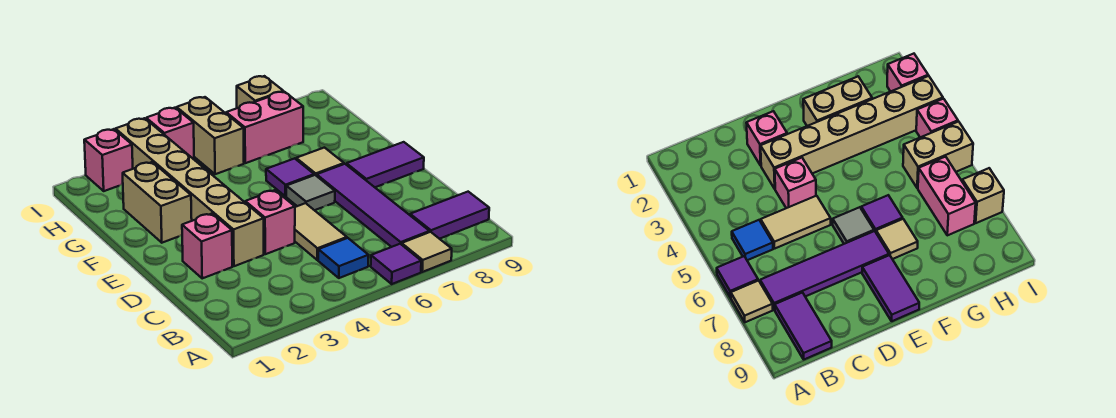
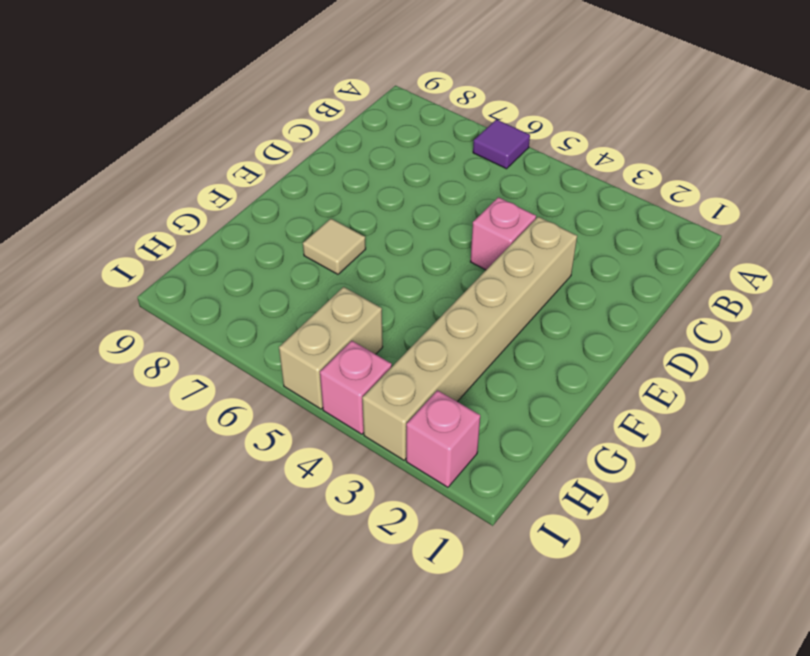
none -> tan 1x1 tile [402,232,452,272]
none -> blue 1x1 tile [318,238,368,278]
none -> purple 1x4 tile [317,164,430,247]

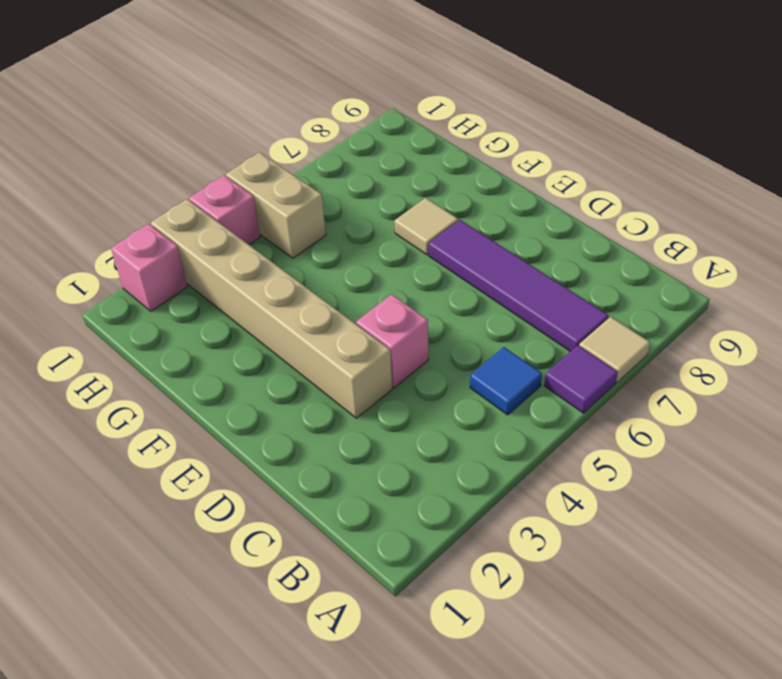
none -> purple 1x2 tile [410,192,489,239]
none -> tan 1x2 tile [295,203,347,260]
none -> pink 1x1 brick [182,213,232,278]

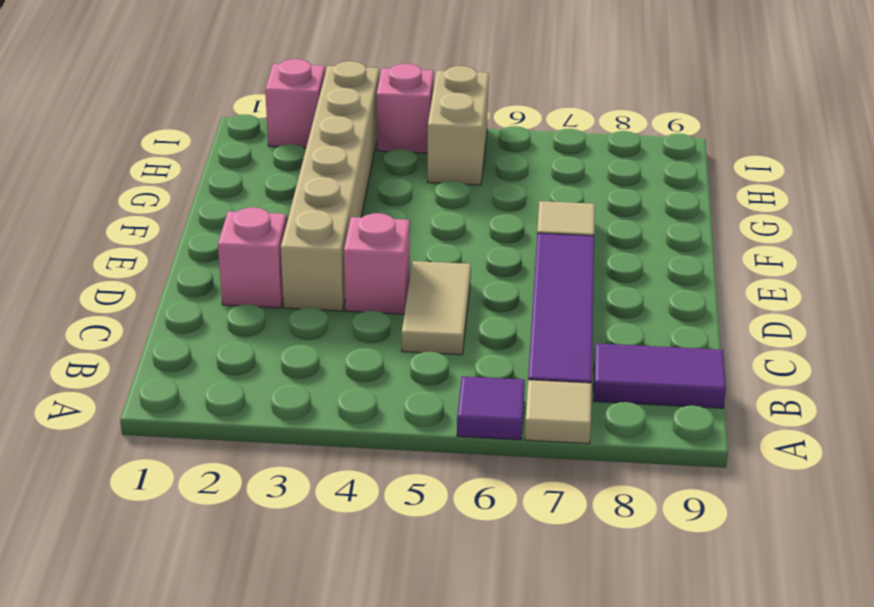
none -> blue 1x1 tile [318,238,368,278]
none -> grey 1x1 tile [286,175,335,210]
none -> purple 1x2 tile [346,142,424,187]

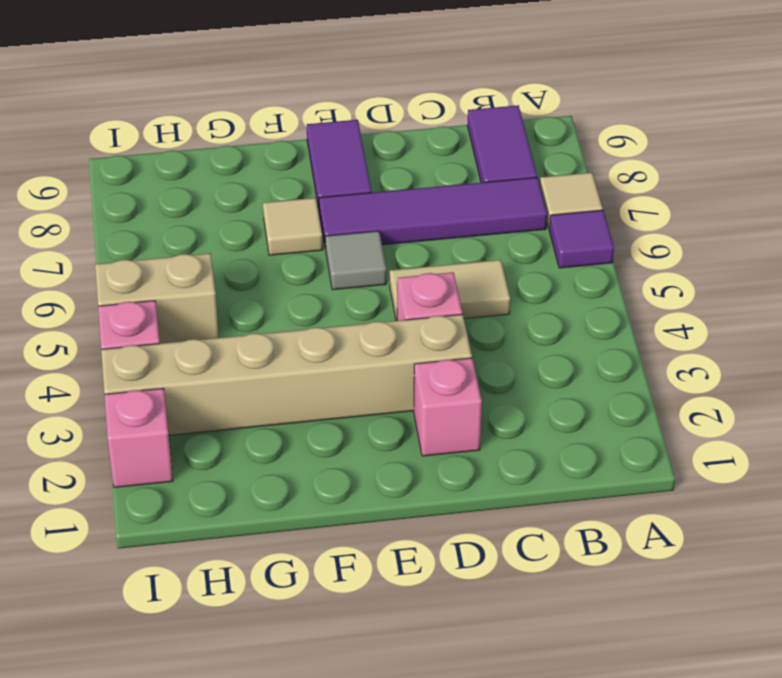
none -> blue 1x1 tile [318,238,368,278]
none -> tan 1x2 brick [123,162,192,243]
none -> purple 1x1 tile [266,158,314,196]

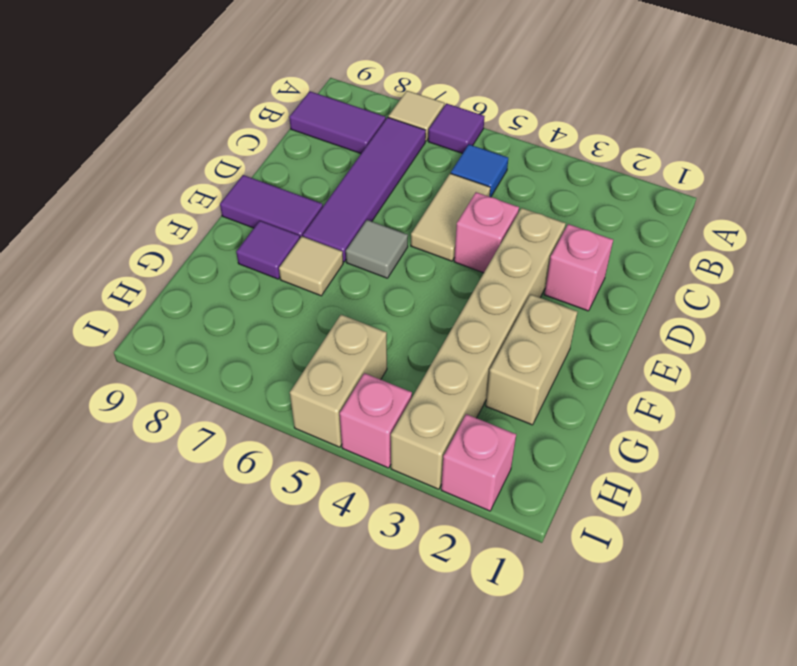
purple 1x1 tile [236,221,300,279] -> purple 1x1 tile moved to [266,158,314,196]
none -> pink 1x2 brick [226,92,303,163]
none -> tan 1x1 brick [237,76,283,108]

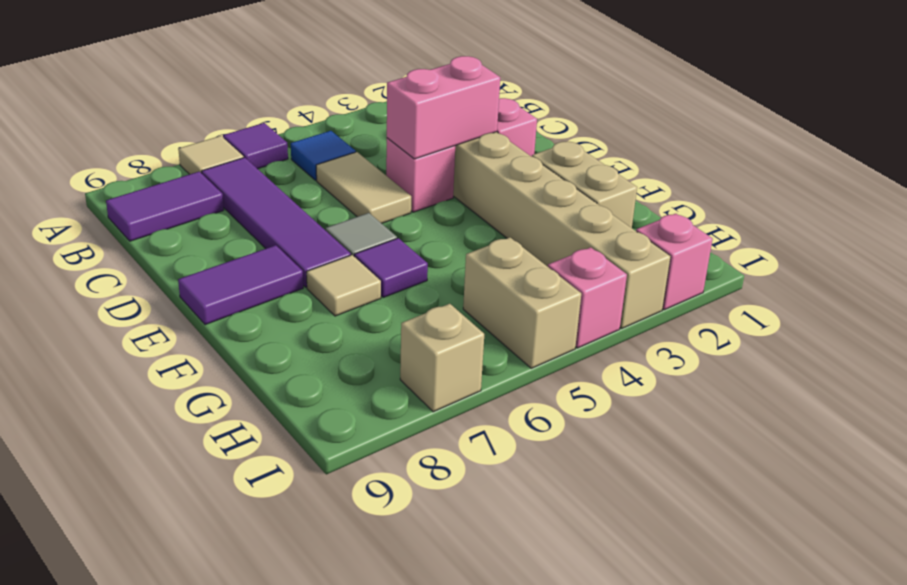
pink 1x2 brick [387,56,500,159] -> pink 1x2 brick moved to [226,92,303,163]

